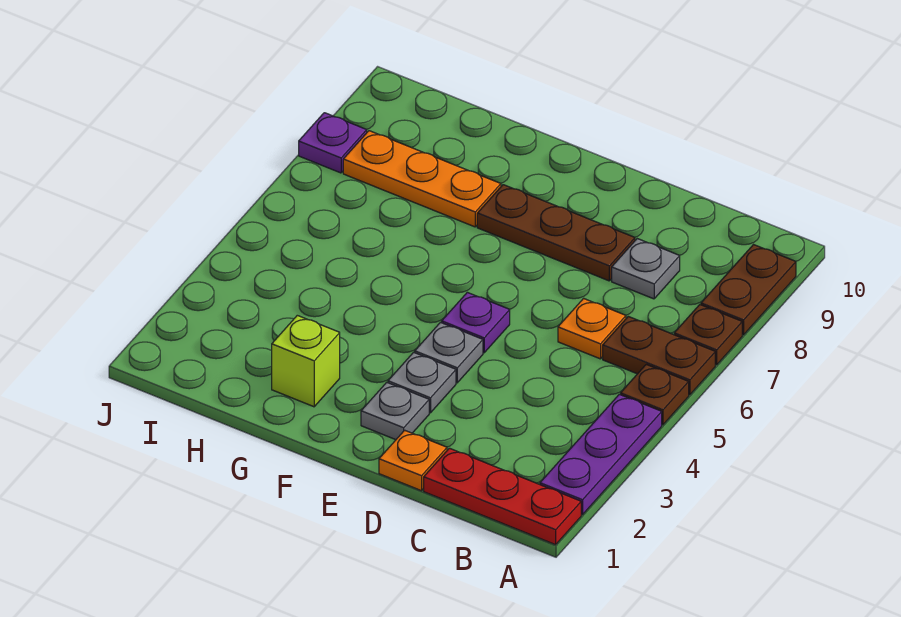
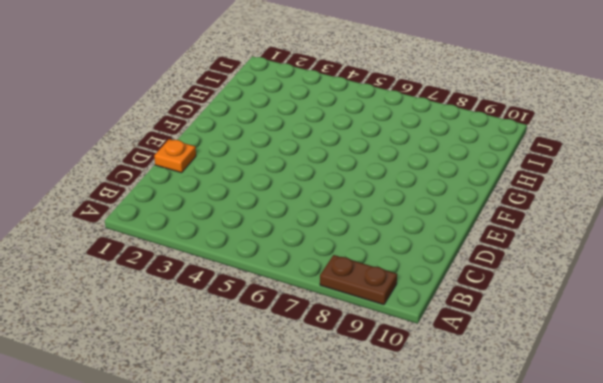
none -> red 1x3 plate [424,448,581,545]
none -> purple 1x3 plate [540,394,662,515]
none -> brown 1x1 plate [621,364,689,425]

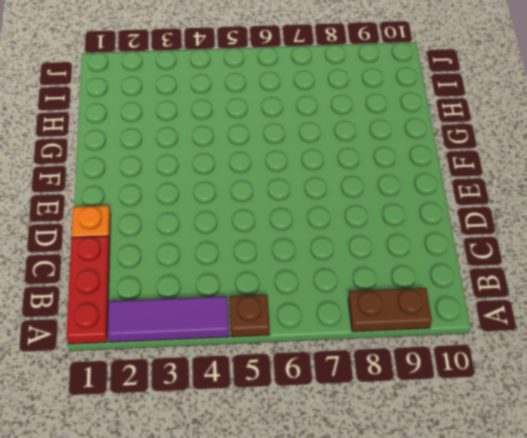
purple 1x3 tile [108,296,229,342] -> purple 1x3 plate [540,394,662,515]
none -> brown 1x2 plate [603,316,715,395]
none -> brown 1x1 plate [674,305,742,365]
none -> orange 1x1 plate [558,298,626,359]

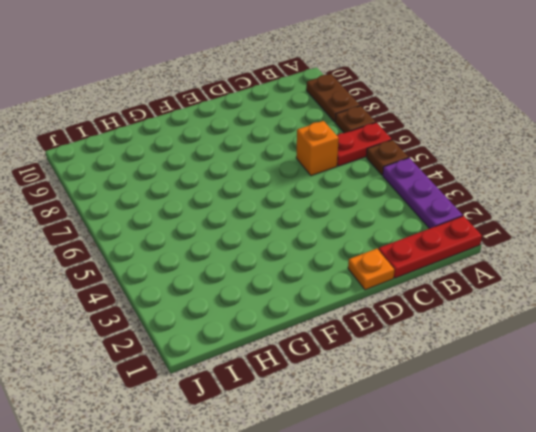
red 1x2 plate [337,123,392,166] -> brown 1x2 plate [603,316,715,395]
orange 1x1 brick [296,121,339,176] -> orange 1x1 plate [558,298,626,359]
none -> grey 1x1 plate [612,239,680,299]
none -> brown 1x3 plate [477,185,635,281]
none -> grey 1x1 plate [361,382,429,440]

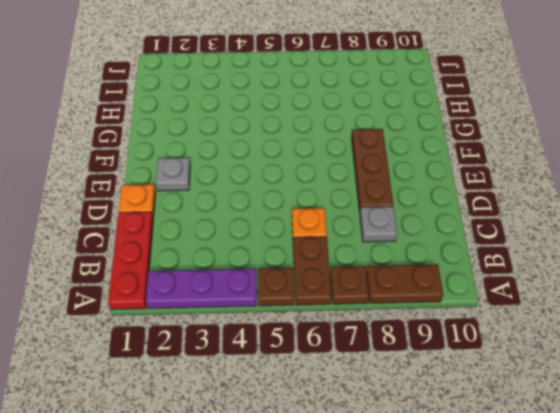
none -> grey 1x1 plate [388,352,456,413]
none -> grey 1x1 plate [415,322,483,383]
none -> purple 1x1 plate [442,292,510,353]

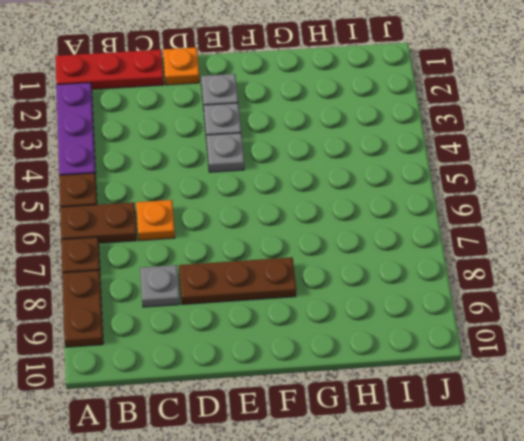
none -> purple 1x1 plate [442,292,510,353]
none -> lime 1x1 brick [272,315,340,407]
none -> orange 1x3 plate [343,131,501,227]

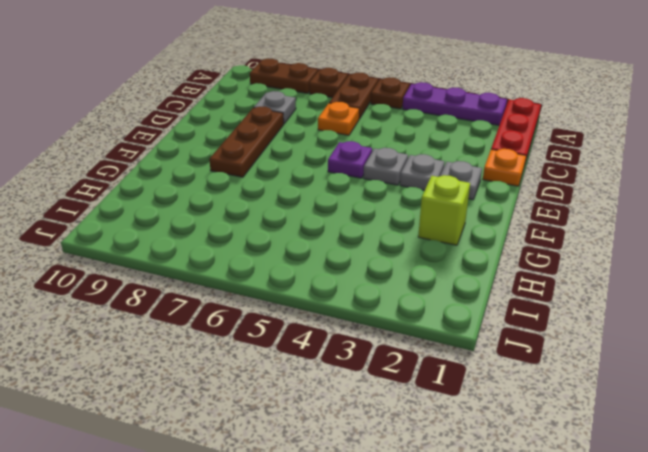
none -> orange 1x3 plate [343,131,501,227]
none -> purple 1x1 plate [299,113,367,173]

